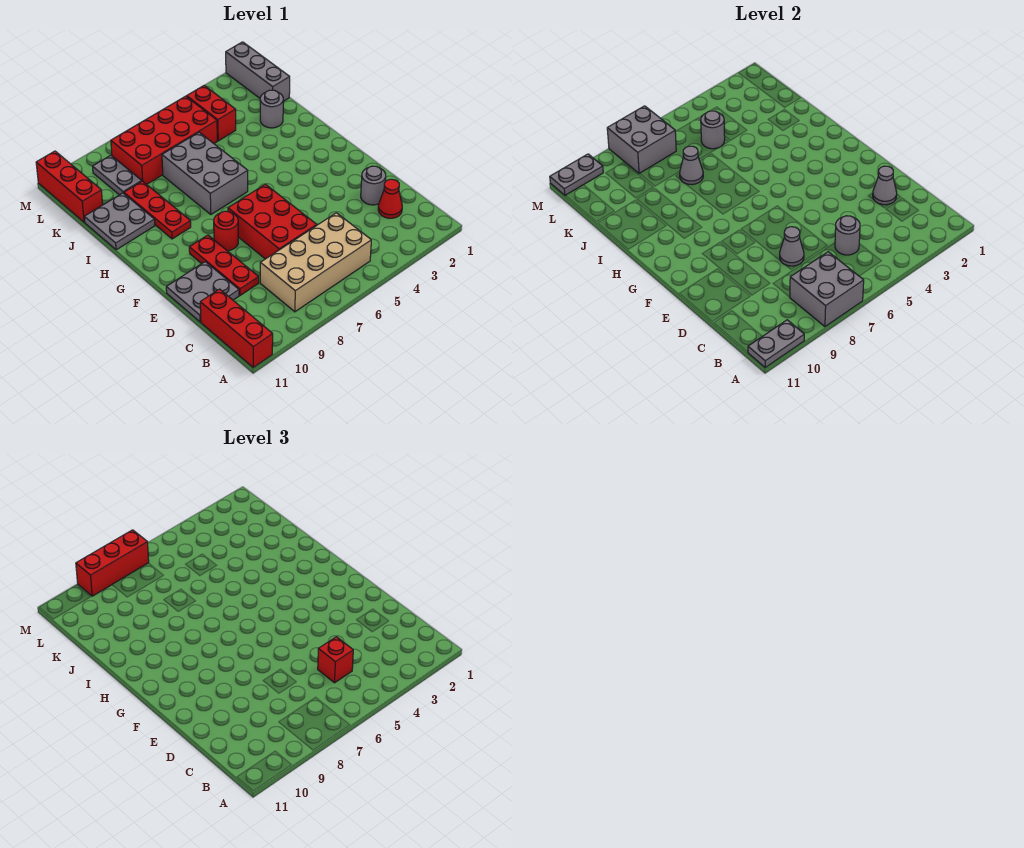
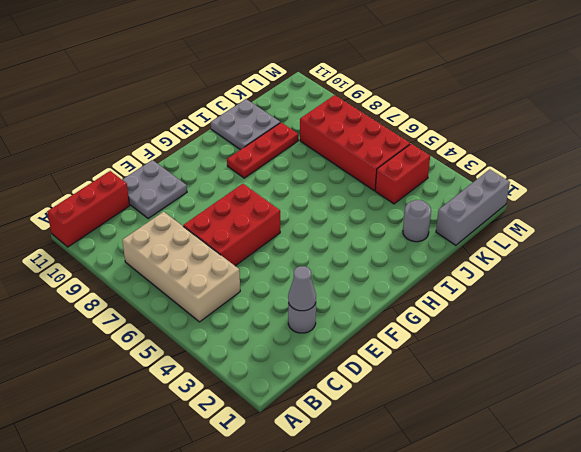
none -> red 1x1 cone [378,179,402,218]
none -> red 1x3 plate [189,235,259,295]
none -> red 1x1 round brick [214,211,238,251]

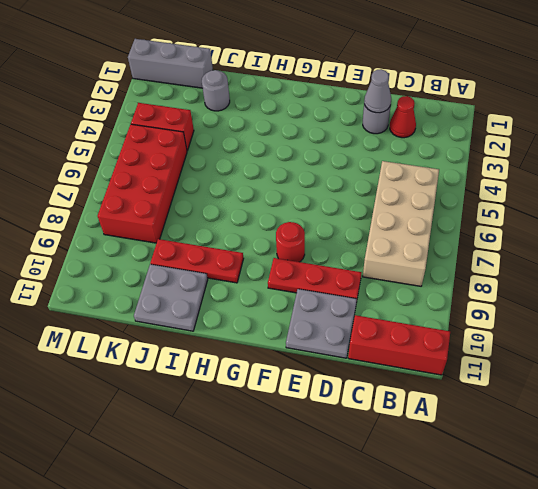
none -> red 2x3 brick [228,184,317,259]
none -> grey 2x3 brick [162,132,248,214]
none -> grey 1x2 plate [92,155,142,195]

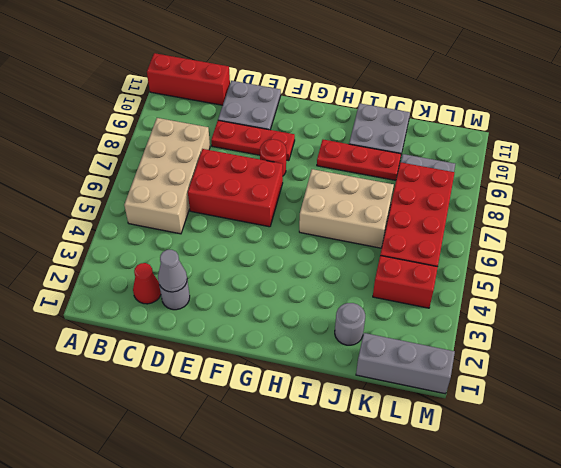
tan 2x3 brick [299,169,394,248] -> grey 2x3 brick [162,132,248,214]
none -> red 1x3 brick [36,151,103,222]
none -> grey 2x2 brick [790,252,864,326]
none -> grey 1x2 plate [748,320,804,367]

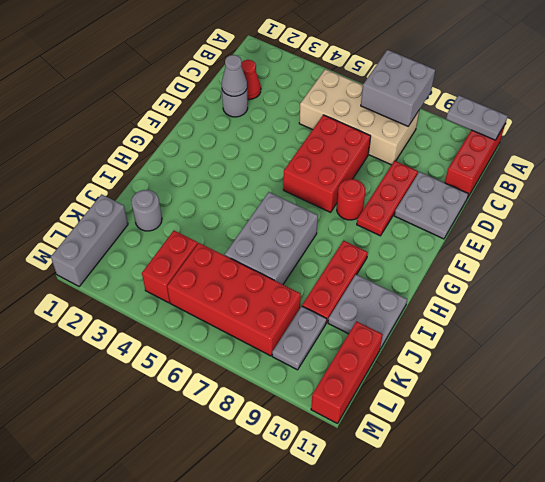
none -> grey 1x1 round brick [835,216,860,255]
none -> grey 1x1 cone [780,227,804,266]
none -> grey 1x1 cone [680,146,703,185]

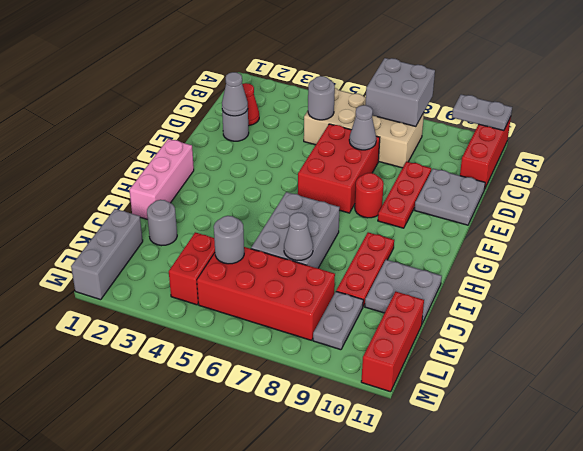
pink 1x3 brick [129,139,194,219] -> none
none -> grey 2x2 brick [607,106,676,174]
none -> grey 1x2 plate [550,154,603,195]
none -> red 1x1 brick [318,637,353,683]

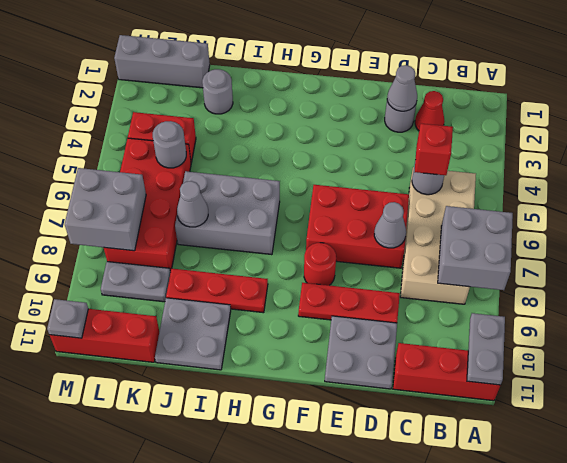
grey 1x1 plate [47,299,88,338] -> grey 1x2 plate [550,154,603,195]
none -> red 1x3 brick [76,530,149,596]

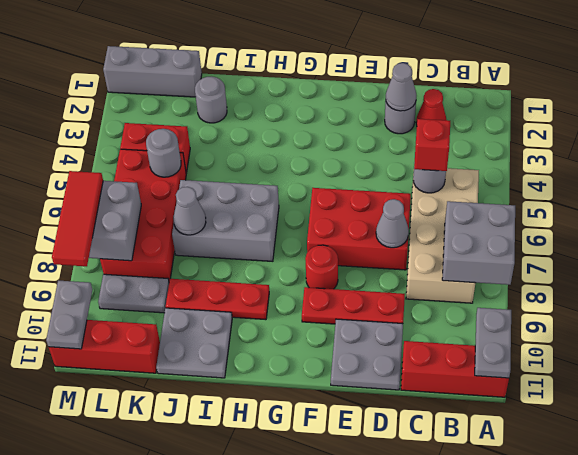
red 1x3 tile [52,171,103,266] -> red 1x3 brick [76,530,149,596]

